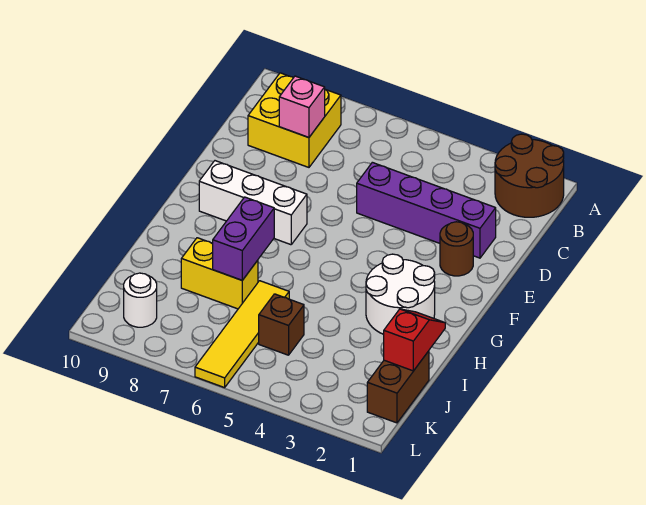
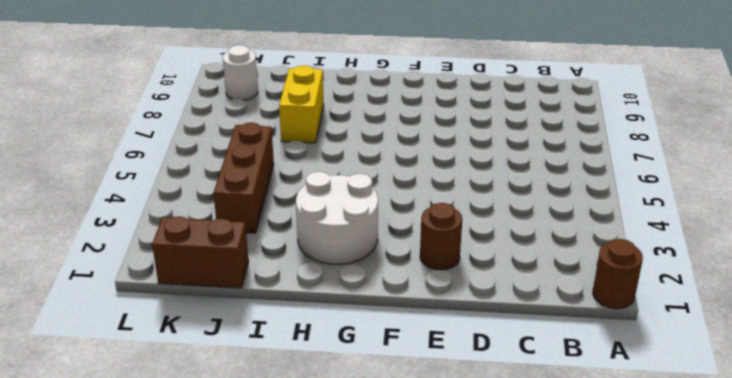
brown 1x1 round brick [593,239,643,309] -> brown 2x2 round brick [495,134,564,217]
brown 1x3 brick [213,123,274,233] -> brown 1x1 brick [259,294,304,355]
none -> yellow 2x2 brick [248,73,341,167]
none -> purple 1x4 brick [357,162,496,258]
none -> white 1x3 brick [199,161,307,245]

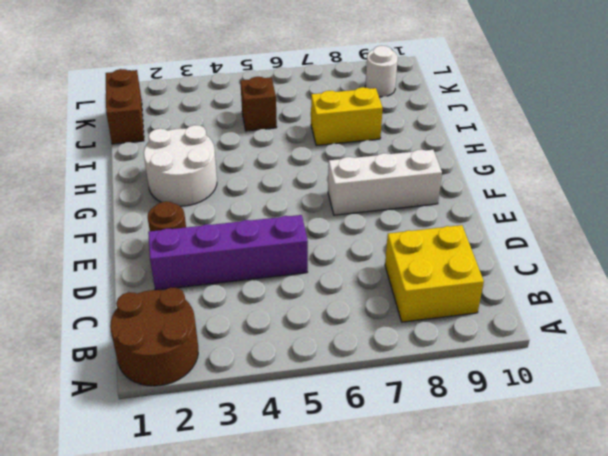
none -> yellow 1x4 tile [195,281,289,388]
none -> pink 1x1 brick [279,76,325,137]
none -> purple 1x2 brick [213,197,274,280]

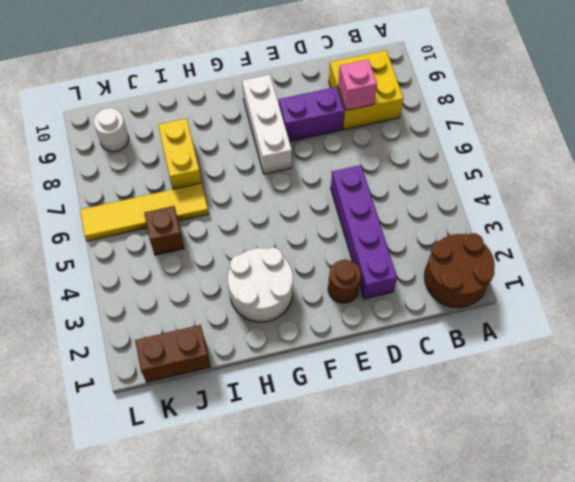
purple 1x2 brick [279,87,344,141] -> purple 1x2 brick moved to [213,197,274,280]
none -> red 1x2 slope [384,309,445,371]

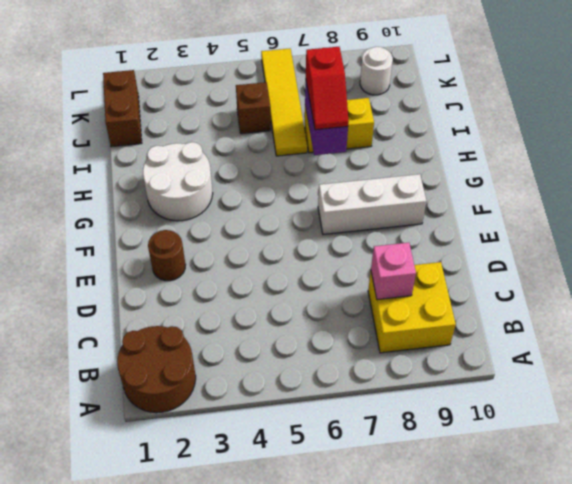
red 1x2 slope [306,47,349,130] -> red 1x2 slope moved to [384,309,445,371]
none -> purple 1x4 brick [357,162,496,258]

